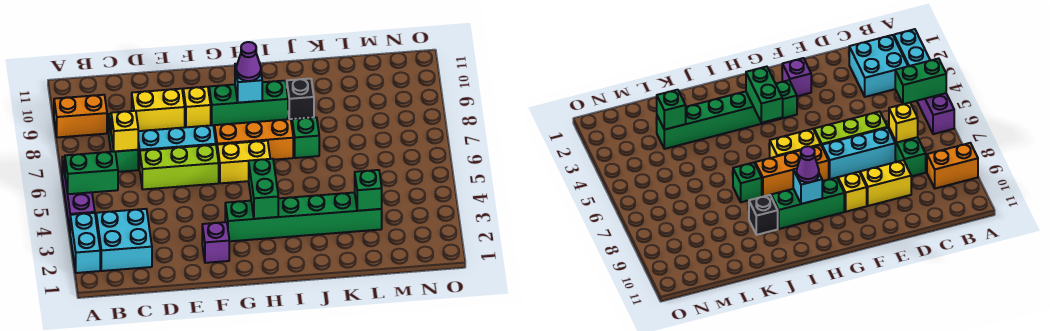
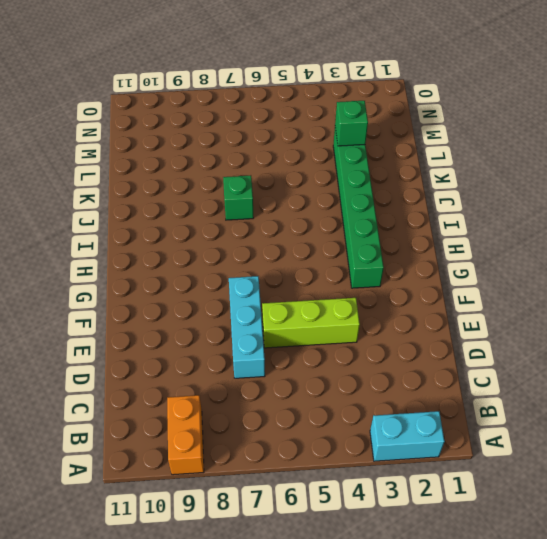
lime 1x3 brick [262,298,360,348] -> lime 1x3 brick turned to [140,145,219,189]
none -> purple 1x3 brick [62,157,95,229]
none -> cyan 2x2 brick [96,209,152,271]
none -> green 1x2 brick [109,114,138,172]

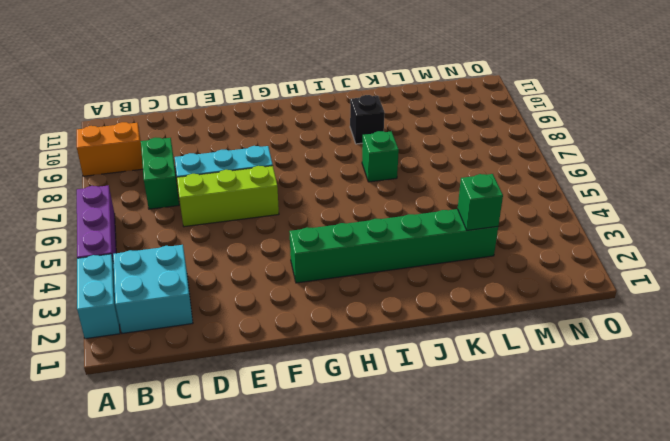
none -> yellow 1x2 brick [132,89,185,131]
none -> purple 1x1 brick [202,222,229,263]
none -> yellow 1x1 brick [183,87,211,127]

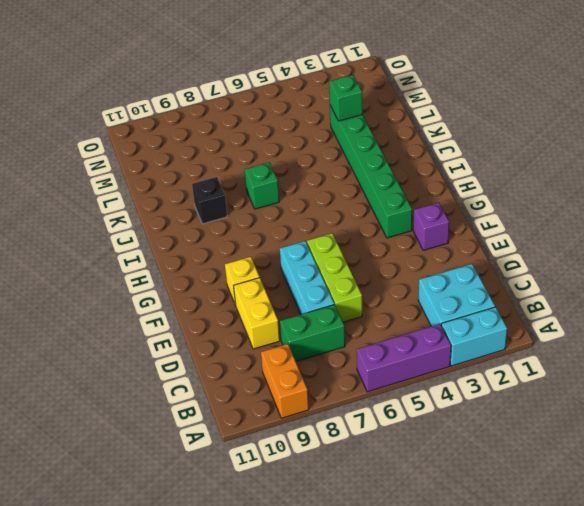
none -> yellow 1x2 brick [217,141,270,183]
none -> orange 1x3 brick [215,119,293,160]
none -> green 1x3 brick [209,81,288,125]

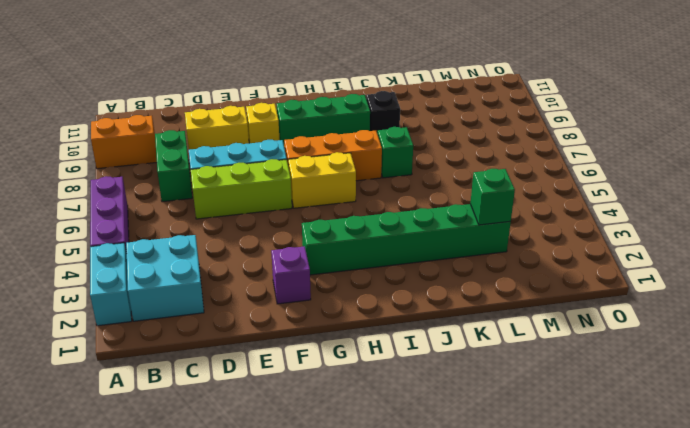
none -> green 1x2 brick [65,151,118,194]
none -> yellow 1x1 brick [111,111,138,152]
none -> green 1x2 brick [249,159,278,219]

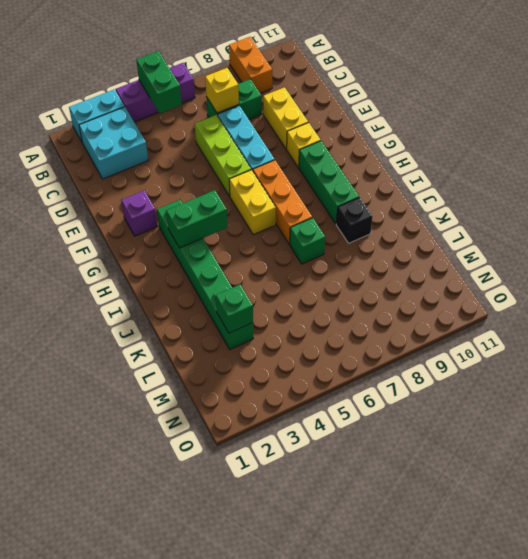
none -> cyan 1x1 brick [235,62,262,103]
none -> purple 1x1 cone [236,42,261,81]

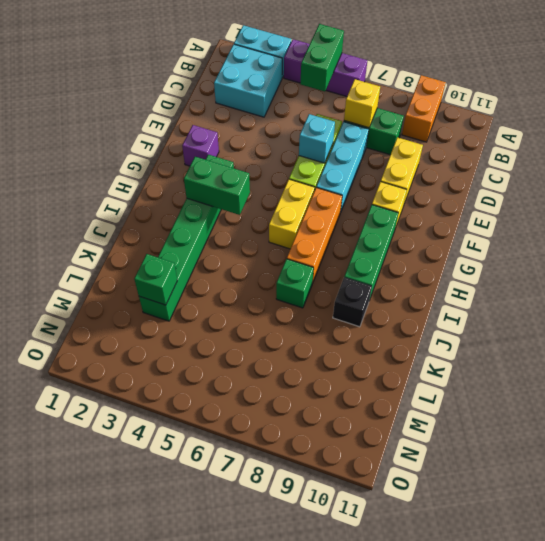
cyan 1x1 brick [299,114,335,163] -> cyan 1x1 brick moved to [235,62,262,103]
none -> purple 1x1 cone [236,42,261,81]

